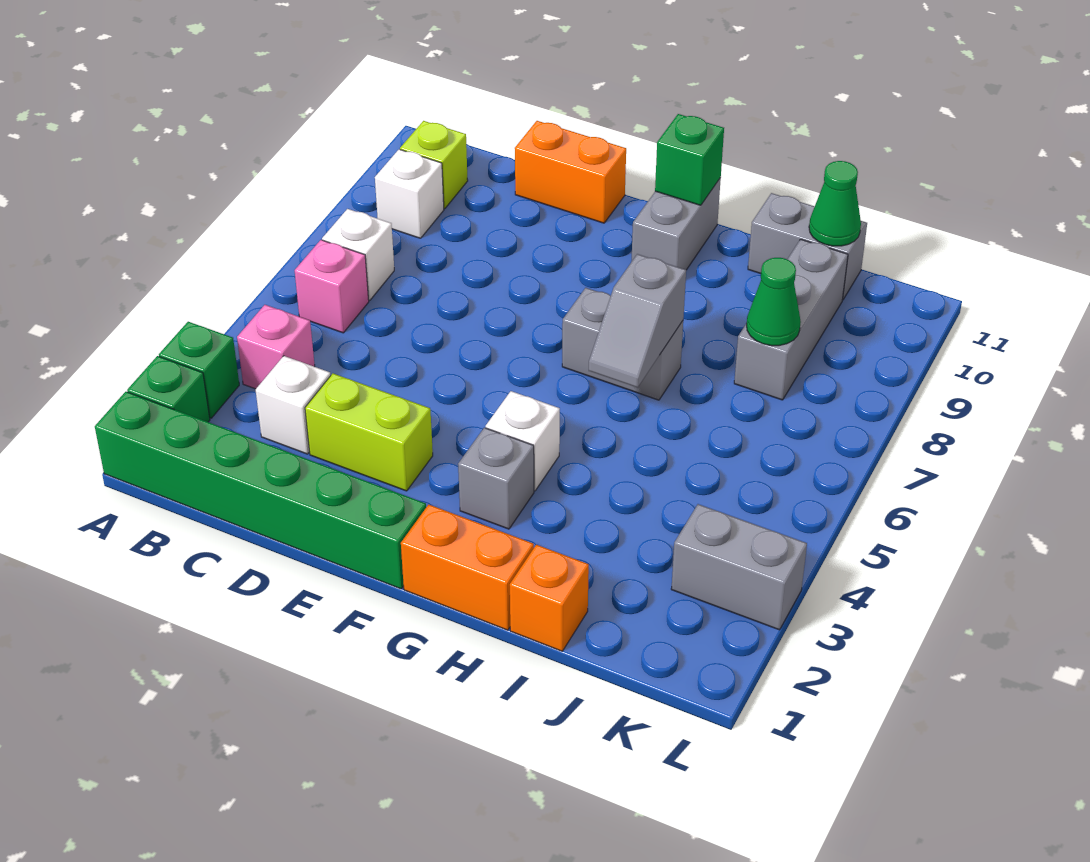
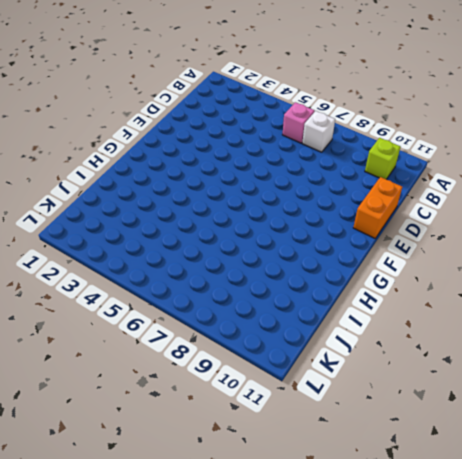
none -> green 1x6 brick [95,392,426,589]
none -> green 1x1 brick [127,356,210,422]
none -> green 1x1 brick [159,322,239,418]

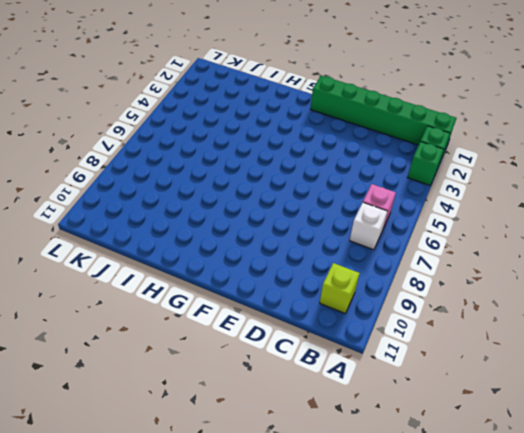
none -> pink 1x1 brick [237,305,315,389]
none -> white 1x1 brick [375,149,444,238]
none -> white 1x1 brick [256,356,331,454]

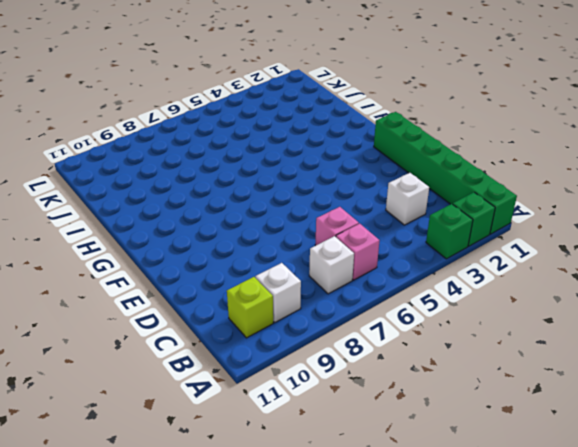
pink 1x1 brick [315,207,359,246] -> pink 1x1 brick moved to [237,305,315,389]
none -> lime 1x2 brick [305,373,433,491]
none -> orange 1x2 brick [515,121,626,223]
none -> orange 1x2 brick [401,505,534,630]

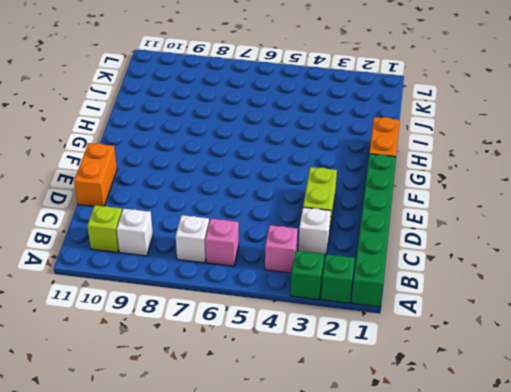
none -> grey 1x1 brick [458,428,534,529]
none -> white 1x1 brick [485,391,560,491]
none -> grey 1x2 brick [562,288,683,400]

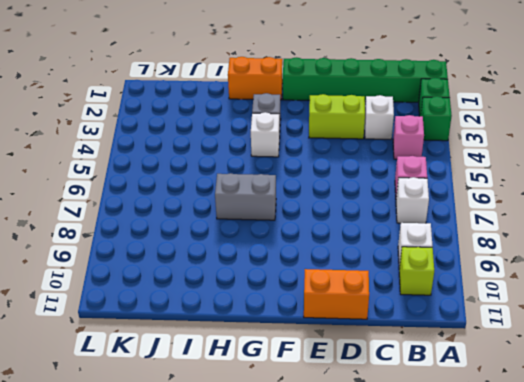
none -> grey 1x2 brick [631,178,721,270]
none -> orange 1x1 brick [510,545,589,651]
none -> grey 1x2 brick [748,193,867,300]

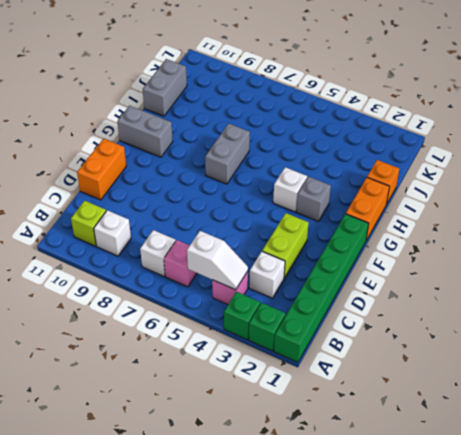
white 1x2 slope [187,231,248,290] -> none
none -> grey 1x3 brick [734,239,848,400]
none -> grey 1x2 brick [671,504,807,630]
none -> green 1x1 brick [655,114,724,205]

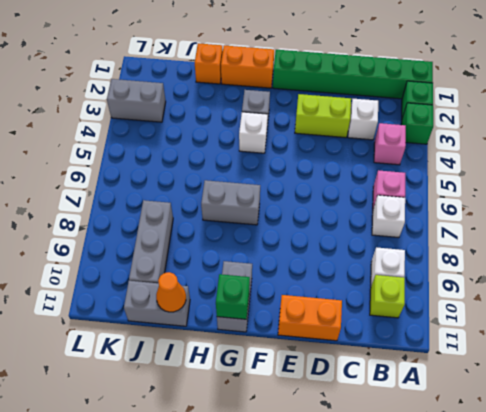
orange 1x1 cone [156,272,186,312] -> none
none -> grey 1x2 slope [589,254,686,387]
none -> green 1x1 cone [747,258,801,346]
none -> green 1x1 cone [809,161,861,246]

